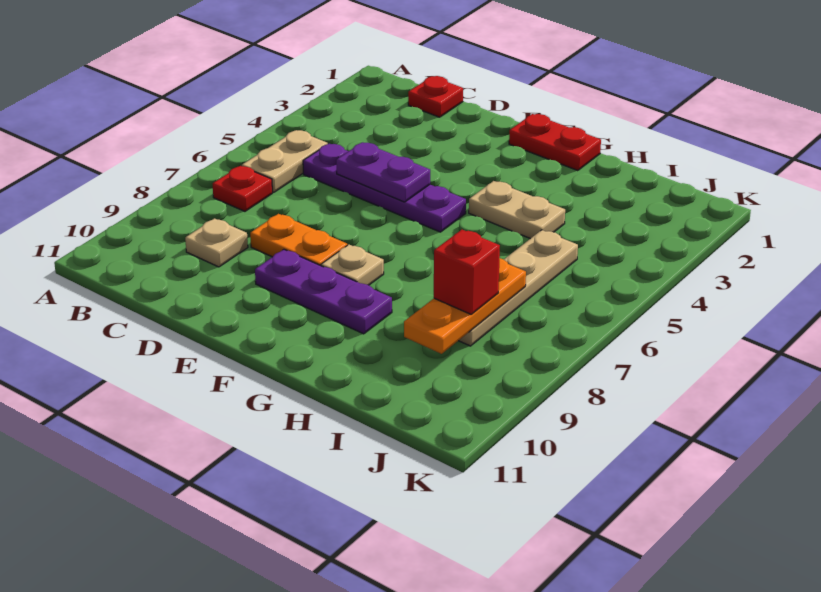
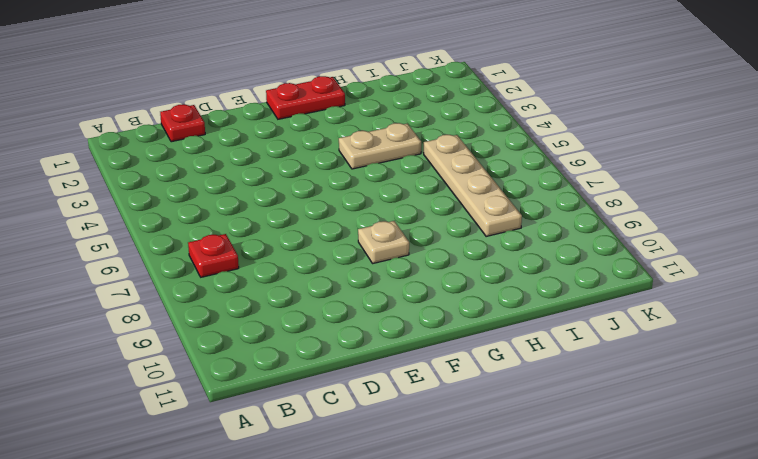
none -> tan 1x2 plate [242,130,328,192]
none -> purple 1x4 plate [303,144,466,232]
none -> tan 1x1 plate [185,218,248,267]

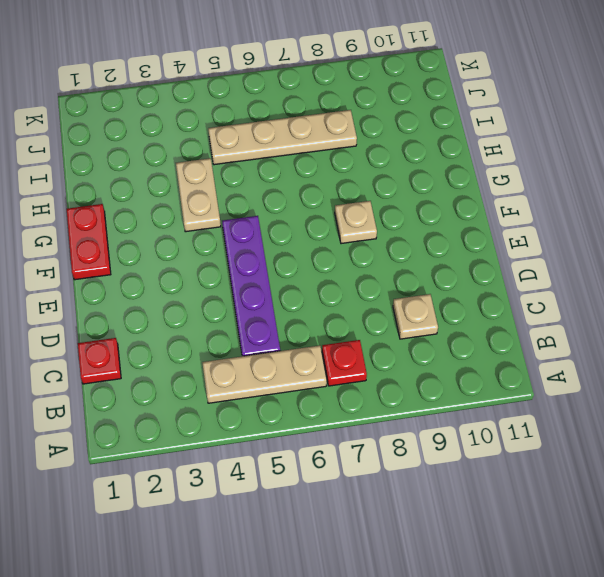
tan 1x3 plate [202,346,327,403] -> tan 1x2 plate [242,130,328,192]
none -> orange 1x2 plate [250,214,347,266]
none -> purple 1x3 plate [255,249,392,334]
none -> purple 1x2 plate [336,142,430,202]

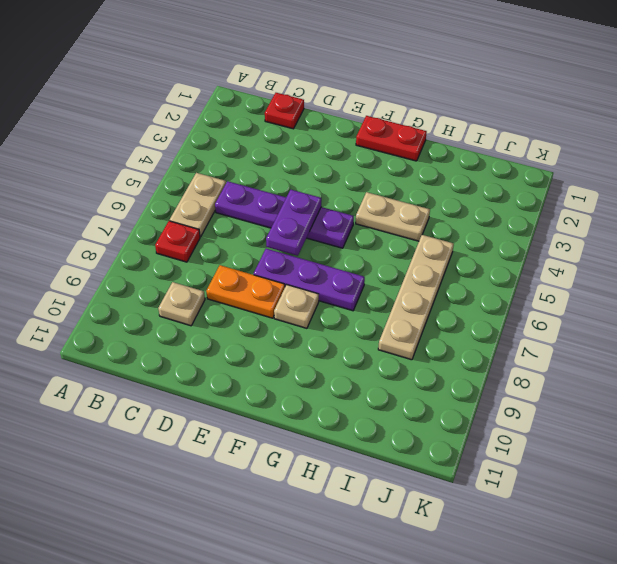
purple 1x2 plate [266,189,321,256] -> purple 1x2 plate turned to [336,142,430,202]
purple 1x3 plate [254,249,365,311] -> purple 1x3 plate moved to [255,249,392,334]
none -> orange 1x3 plate [404,258,526,354]
none -> red 1x1 brick [434,230,500,314]

